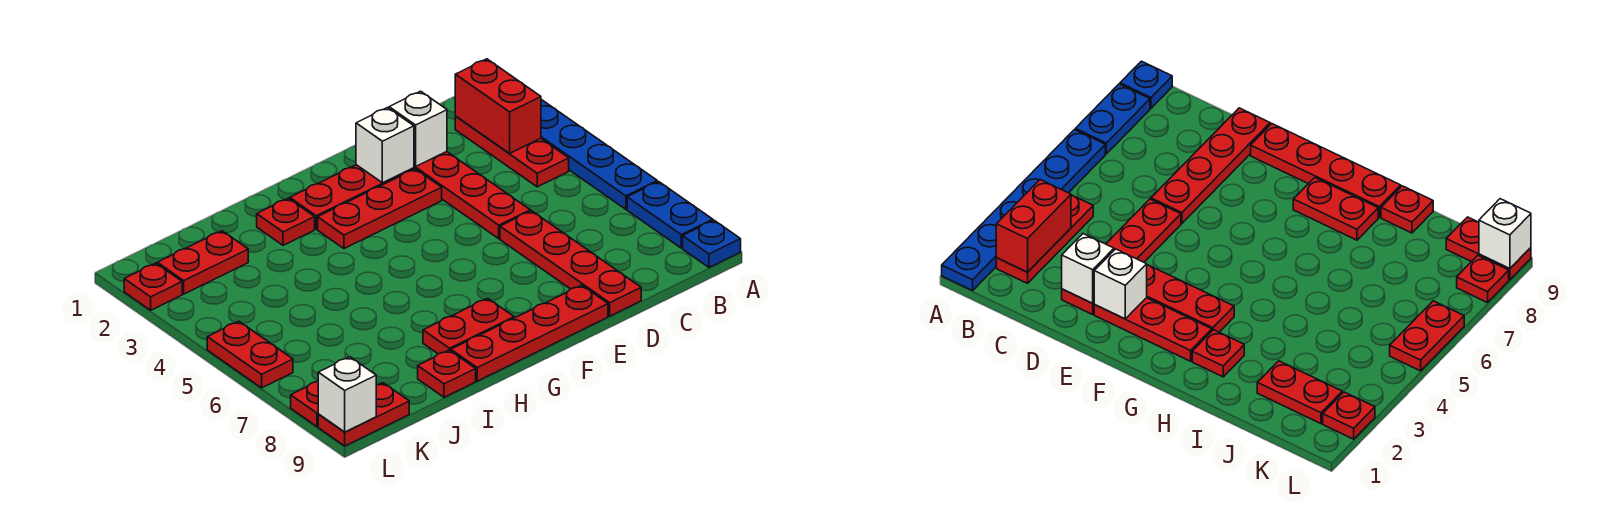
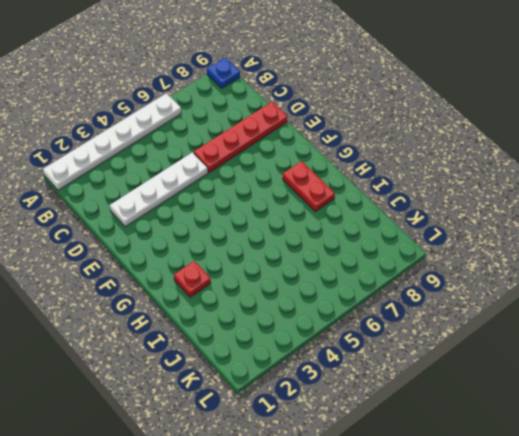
white 1x6 plate [43,93,181,190] -> blue 1x6 plate [541,100,657,209]
white 1x4 plate [110,152,208,227] -> red 1x4 plate [414,152,530,239]
none -> blue 1x2 plate [627,182,713,248]
none -> red 1x3 plate [455,117,569,187]
none -> red 1x3 plate [290,165,414,229]

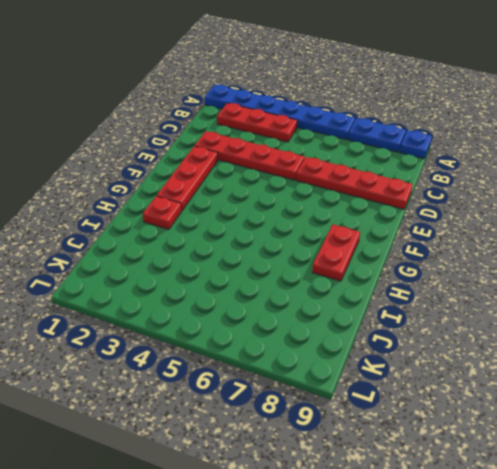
none -> red 1x3 plate [318,169,442,249]
none -> red 1x4 plate [451,285,608,381]
none -> red 1x1 plate [418,350,476,397]

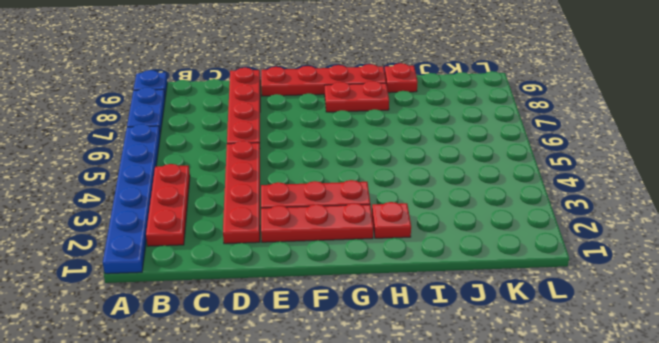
none -> red 1x2 plate [157,231,248,294]
none -> red 1x2 plate [318,383,409,446]
none -> red 1x1 plate [124,263,182,310]

